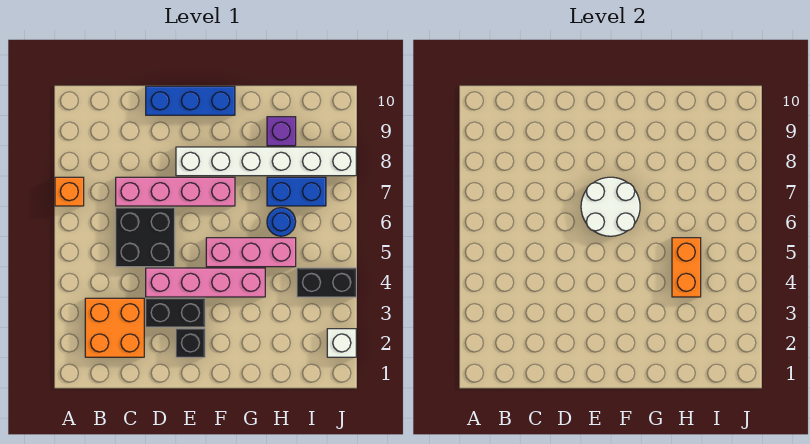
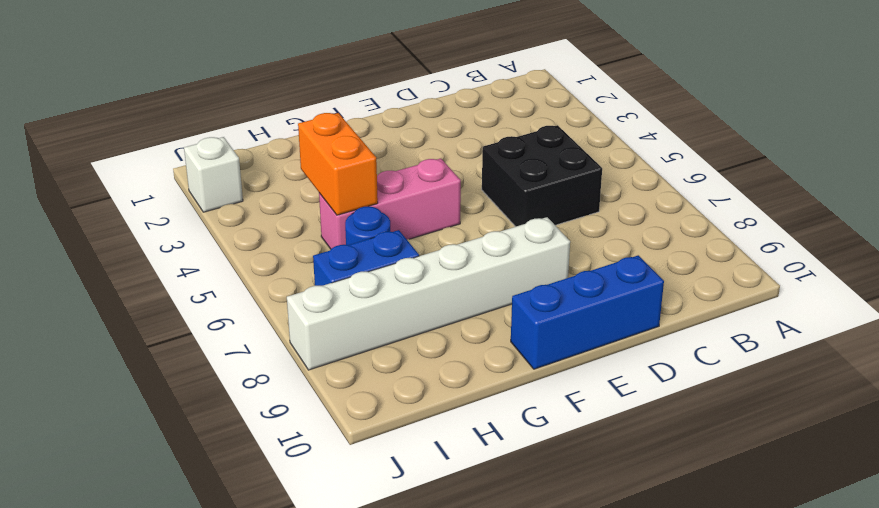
none -> orange 1x1 brick [55,177,84,206]
none -> orange 2x2 brick [85,298,144,357]
none -> pink 1x4 brick [116,177,235,206]

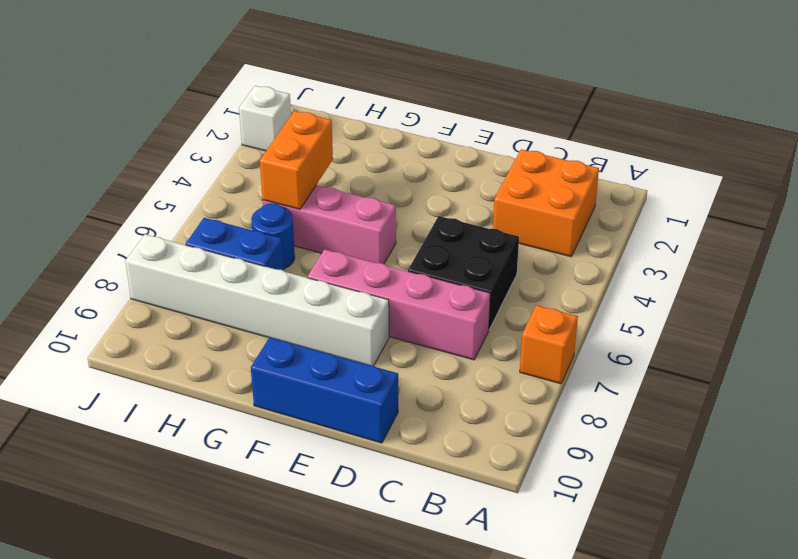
none -> black 1x2 brick [146,298,205,327]
none -> pink 1x4 brick [146,268,265,297]
none -> black 1x1 brick [176,329,205,357]

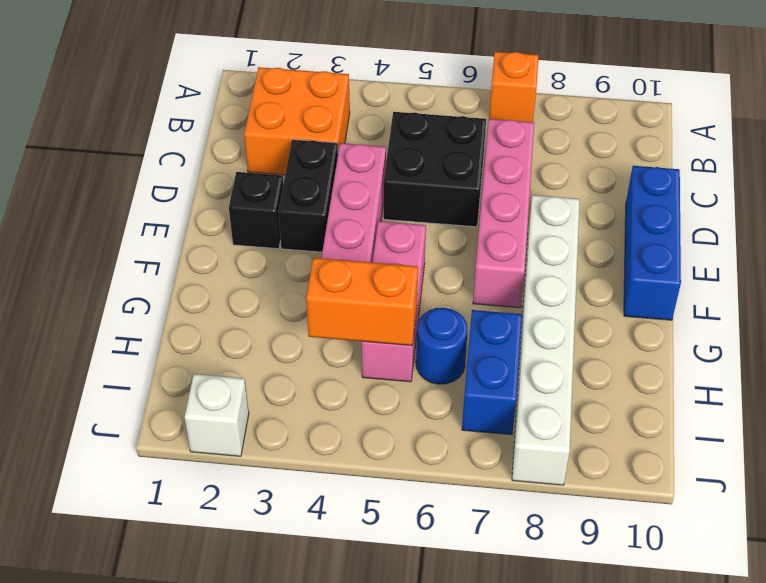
none -> purple 1x1 brick [267,117,296,146]
none -> black 1x2 brick [297,268,356,297]
none -> white 2x2 round brick [581,177,640,236]

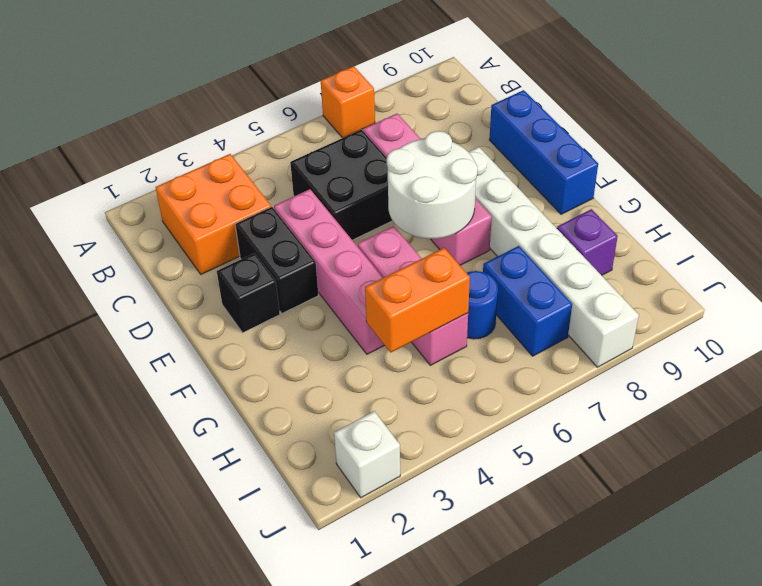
none -> black 1x2 brick [297,268,356,297]

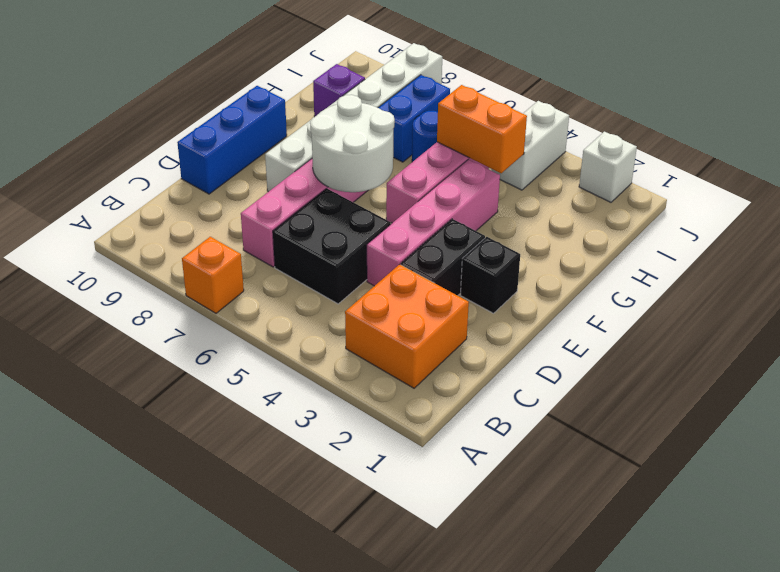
white 1x2 brick [491,101,569,190] -> black 1x2 brick [297,268,356,297]

